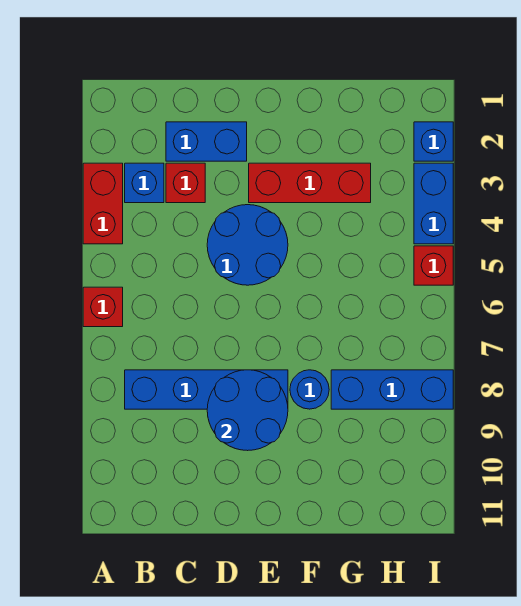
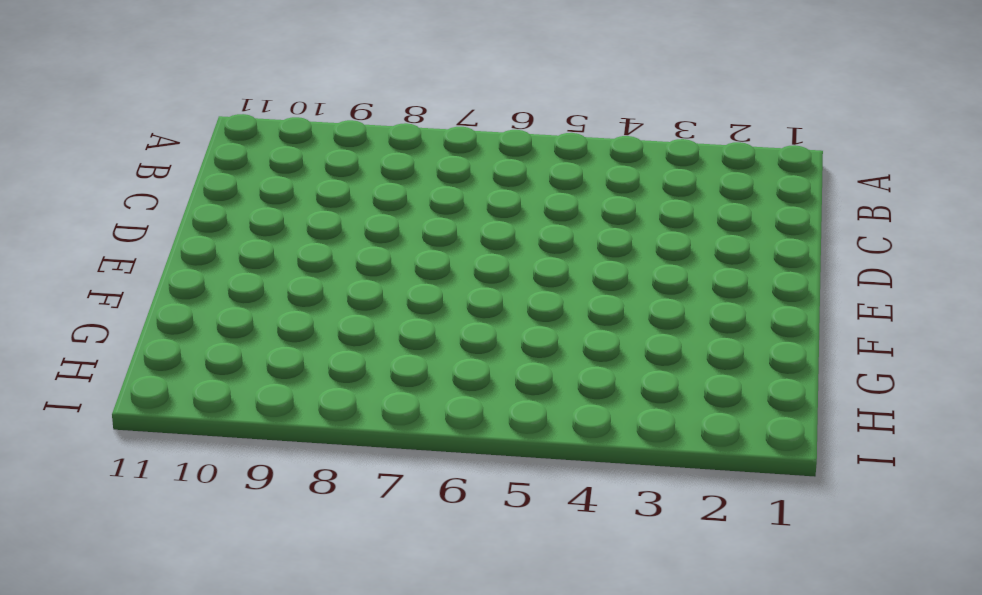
none -> red 1x2 brick [83,163,123,244]
none -> red 1x1 brick [83,287,123,327]
none -> blue 1x1 brick [125,163,164,203]

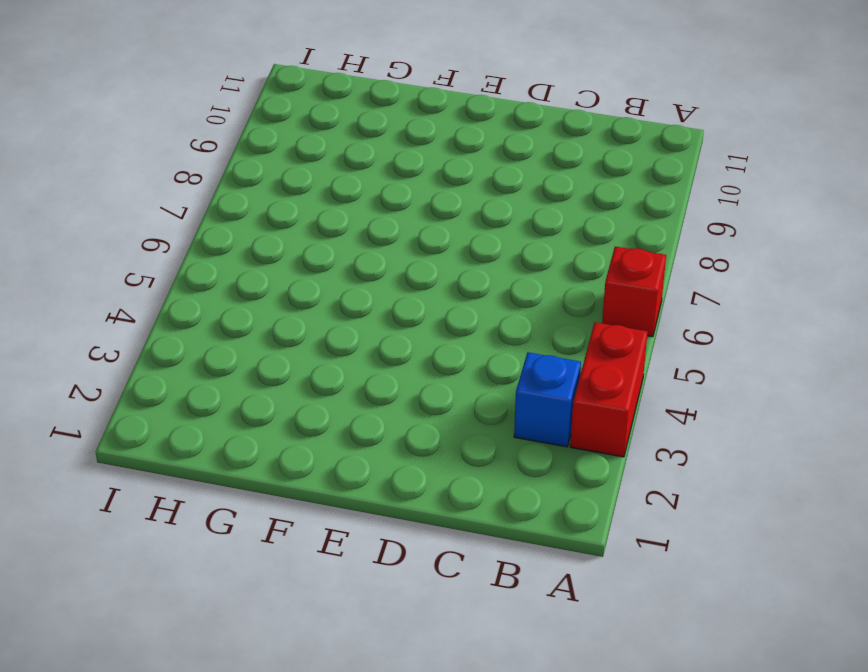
none -> blue 1x4 brick [125,370,288,409]
none -> blue 1x2 brick [166,122,247,161]
none -> red 1x1 brick [166,163,205,203]

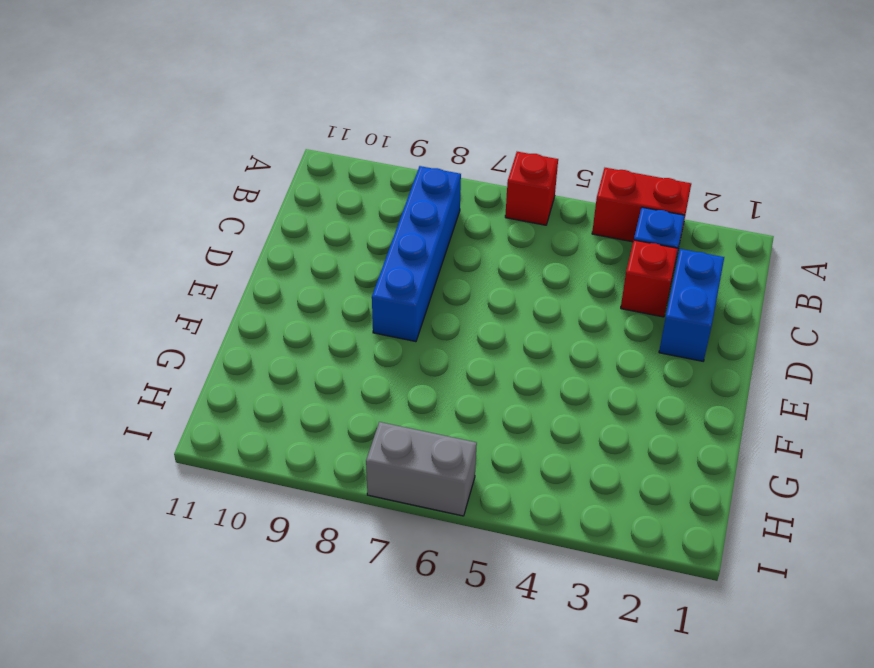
grey 1x2 brick [366,422,477,516] -> none
none -> blue 2x2 round brick [207,205,288,285]
none -> red 1x3 brick [249,163,371,203]
none -> blue 1x1 round brick [290,370,329,409]

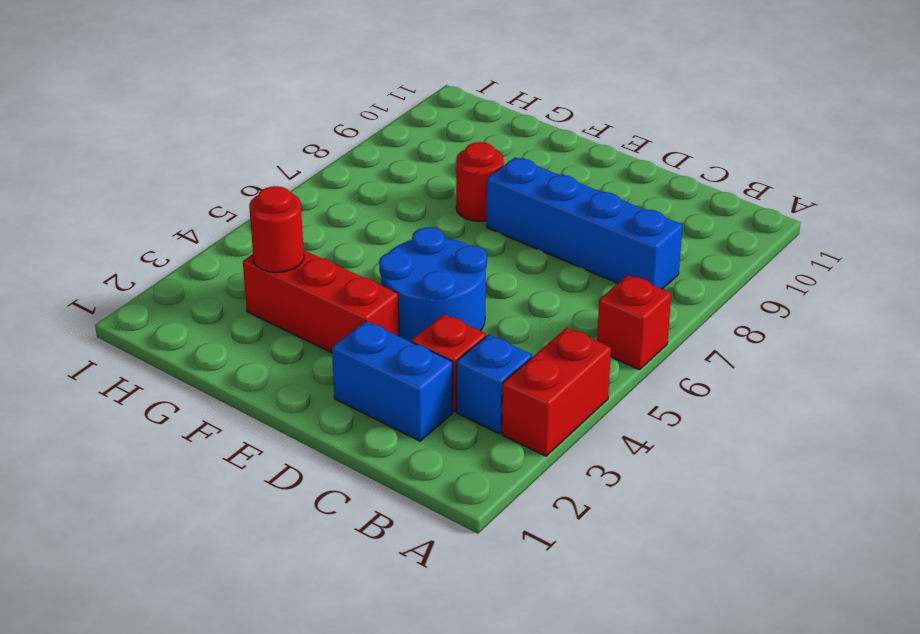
red 1x1 round brick [456,142,504,221] -> blue 1x1 round brick [290,370,329,409]
red 1x1 round brick [249,186,304,272] -> none
none -> blue 1x3 brick [331,370,453,409]
none -> blue 1x1 brick [414,122,453,161]
none -> blue 1x2 brick [414,163,453,244]

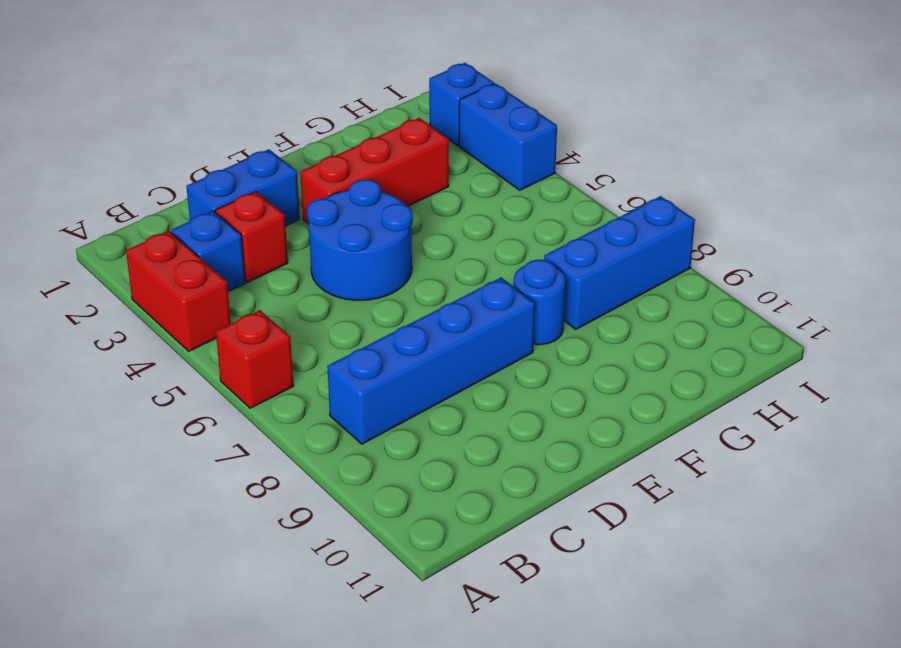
none -> red 1x1 brick [414,246,453,285]
none -> blue 2x2 round brick [207,370,288,451]

